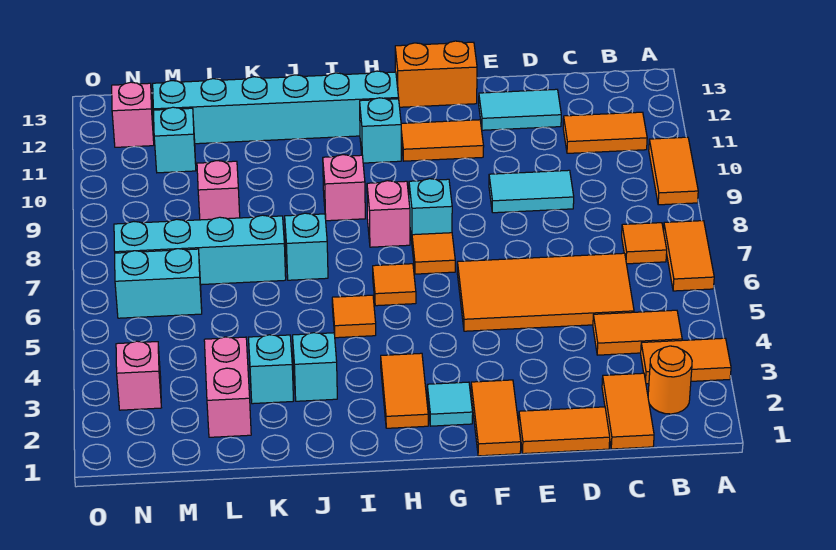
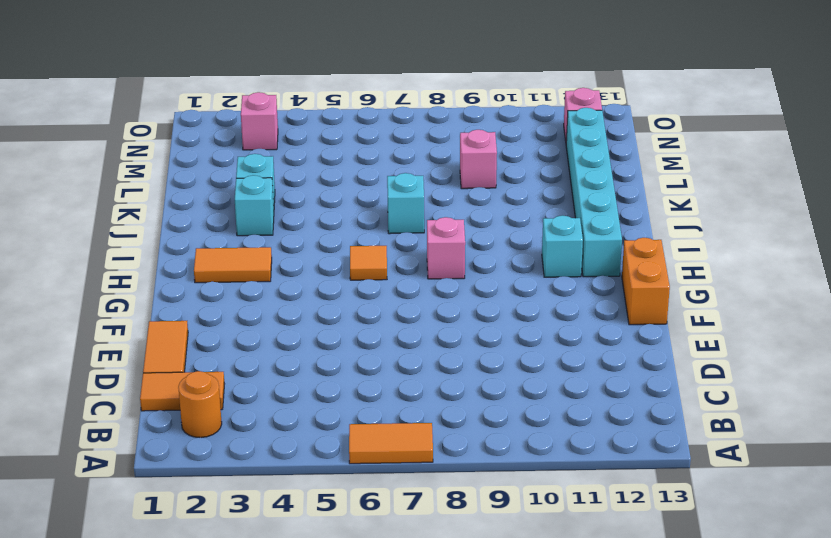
none -> orange 1x2 tile [641,338,731,384]
none -> orange 1x2 tile [649,137,698,205]
none -> orange 1x2 tile [593,310,682,355]
none -> orange 1x1 tile [622,223,667,264]

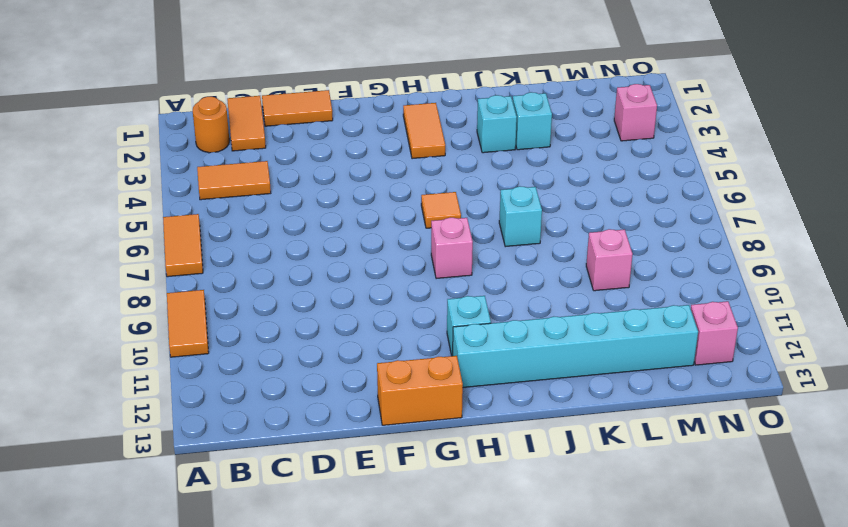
none -> orange 1x2 tile [641,338,731,384]
none -> orange 1x1 tile [622,223,667,264]
none -> orange 1x2 tile [563,112,647,153]
none -> orange 2x4 tile [457,253,634,331]

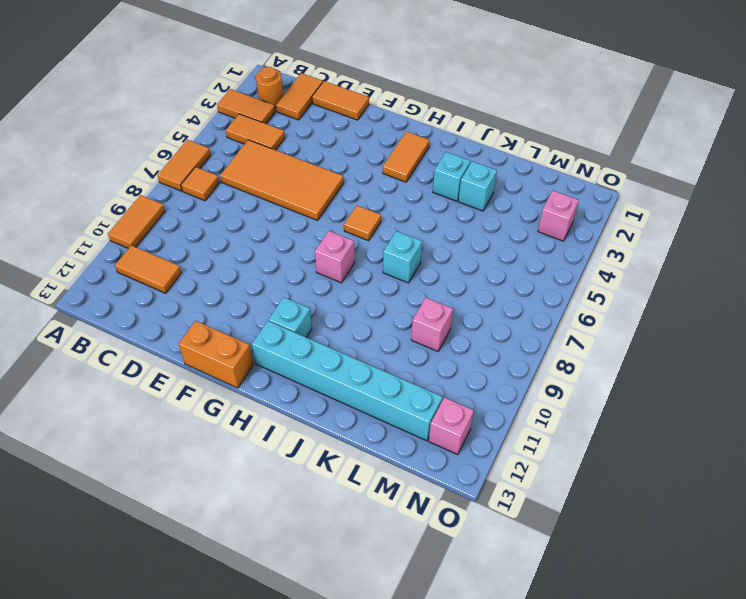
none -> cyan 1x2 tile [489,170,574,213]
none -> cyan 1x2 tile [479,89,561,130]
none -> orange 1x2 tile [471,380,521,456]
none -> orange 1x2 tile [401,120,484,161]

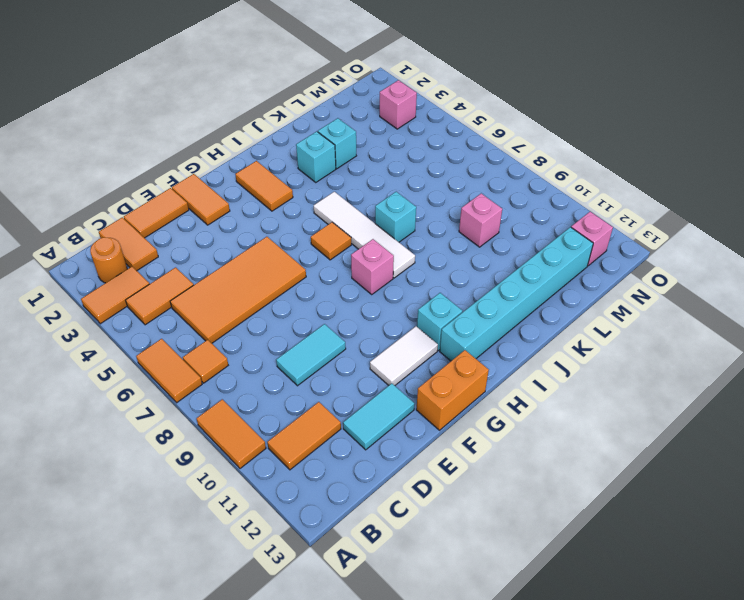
white 1x2 tile [370,326,438,385] -> orange 1x2 tile [401,120,484,161]
white 1x4 tile [314,192,415,278] -> orange 1x1 tile [332,295,376,338]
none -> cyan 1x1 tile [427,382,473,426]
none -> orange 1x1 tile [412,233,455,274]
none -> cyan 1x1 brick [409,179,452,241]
none -> pink 1x1 brick [323,155,365,221]

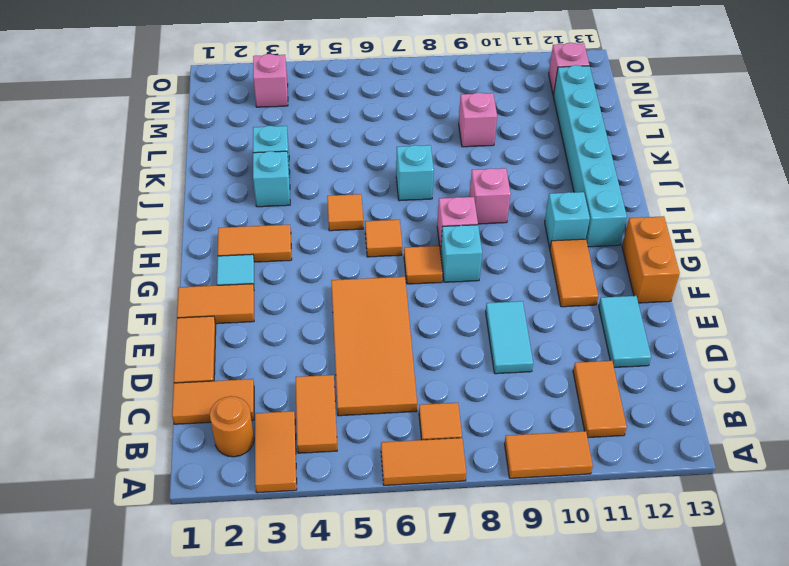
none -> cyan 1x4 brick [114,215,286,285]
none -> pink 1x2 brick [204,337,251,437]
none -> cyan 1x2 brick [115,249,202,318]
none -> cyan 1x1 brick [153,107,196,173]

